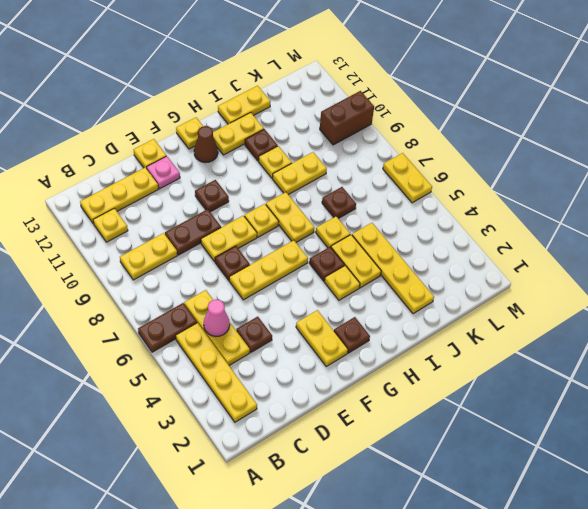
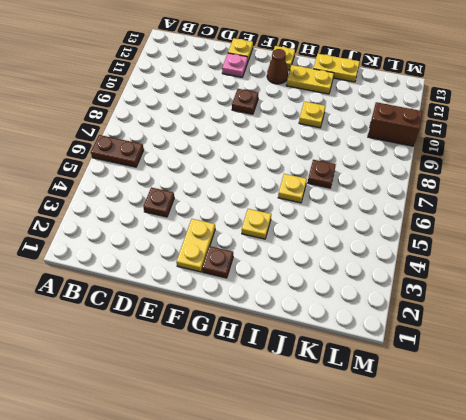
none -> yellow 1x4 plate [176,323,257,422]
none -> yellow 1x2 plate [120,233,177,280]
none -> yellow 1x1 plate [93,208,128,242]
none -> yellow 1x3 plate [80,167,158,224]

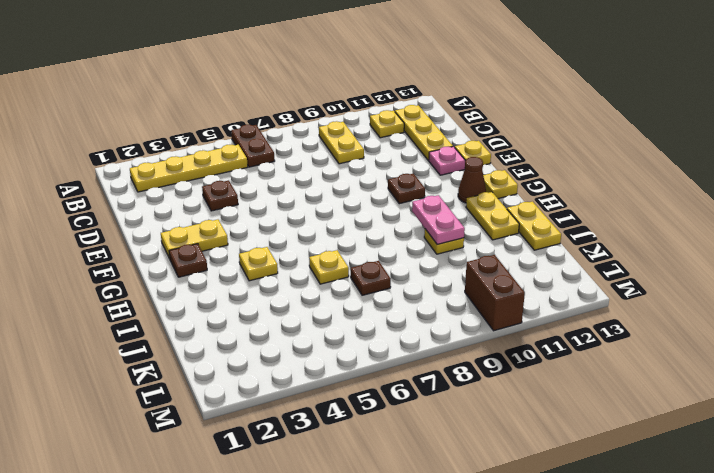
pink 1x2 plate [412,195,465,244] -> none
none -> yellow 1x3 plate [184,290,250,365]
none -> brown 1x2 plate [165,209,221,255]
none -> yellow 1x3 plate [229,240,308,300]
none -> brown 1x1 plate [215,246,250,280]

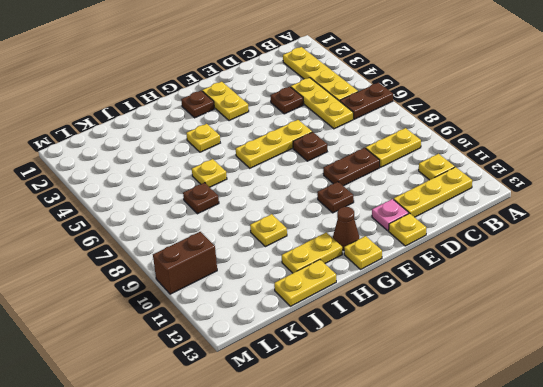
none -> yellow 1x2 plate [201,216,257,262]
none -> yellow 1x1 plate [244,204,279,237]
none -> brown 1x1 plate [309,247,344,281]
none -> yellow 1x2 plate [266,192,314,242]

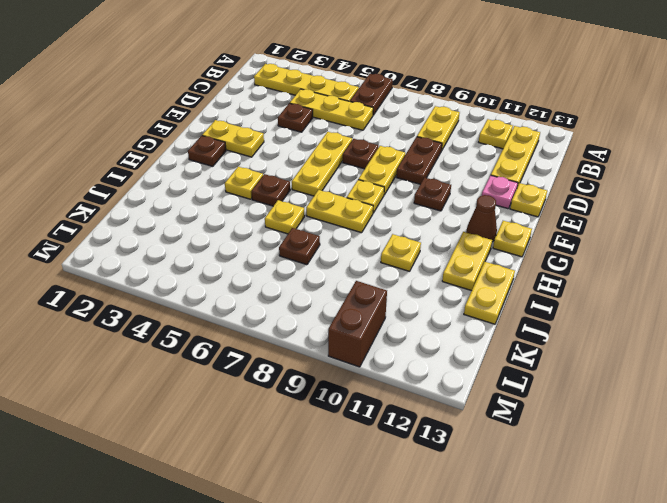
none -> yellow 1x2 plate [331,235,381,288]
none -> yellow 1x2 plate [273,152,327,195]
none -> brown 1x1 plate [245,129,278,161]
none -> yellow 1x4 plate [352,223,434,314]

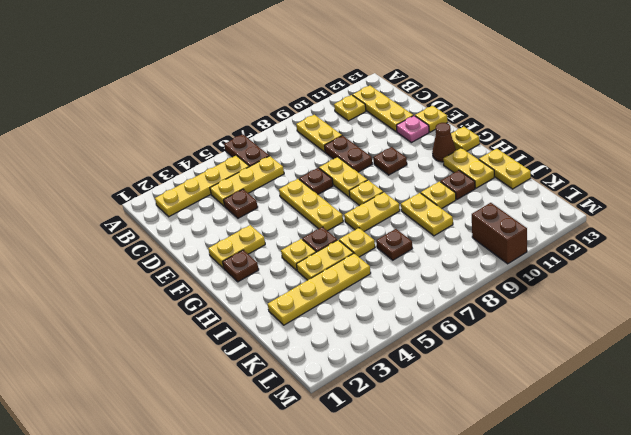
none -> yellow 1x2 plate [383,153,432,203]
none -> pink 1x1 cone [204,300,230,336]

